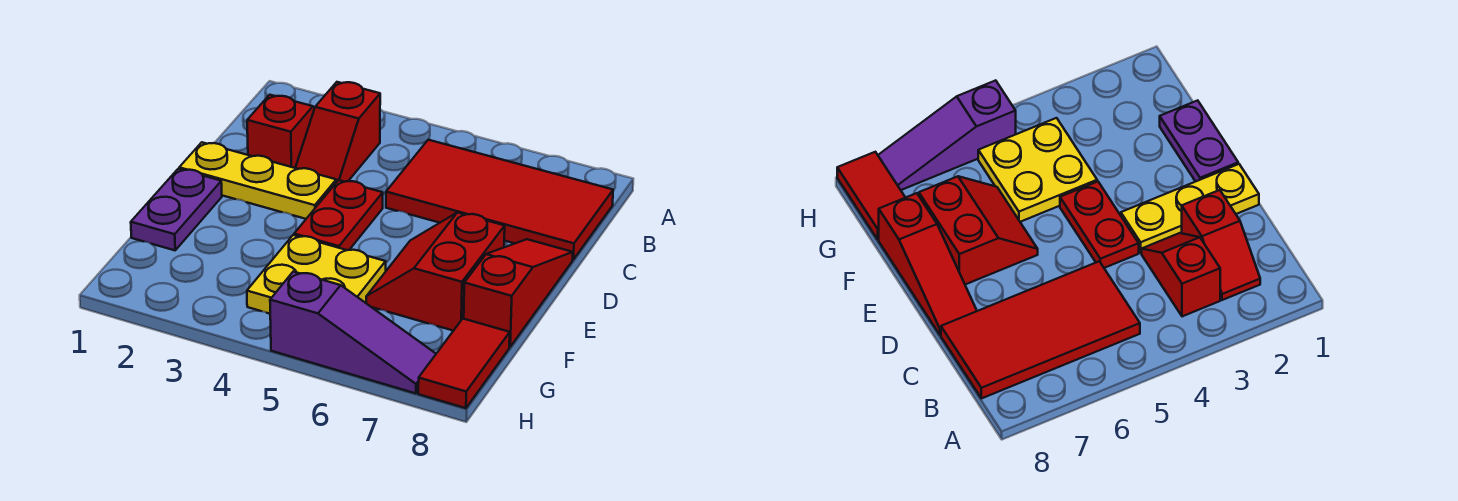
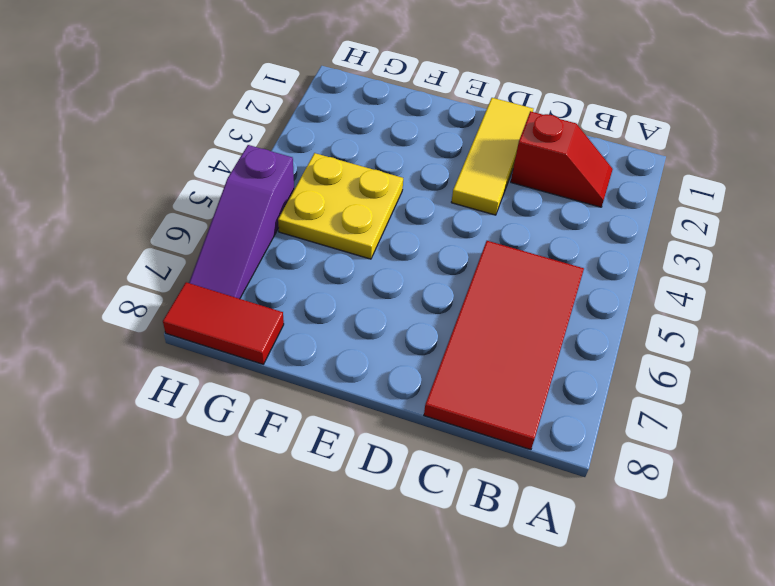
yellow 1x3 tile [451,98,533,215] -> yellow 1x3 plate [179,142,336,219]
none -> red 1x2 slope [295,82,380,182]
none -> red 1x2 plate [294,180,383,250]

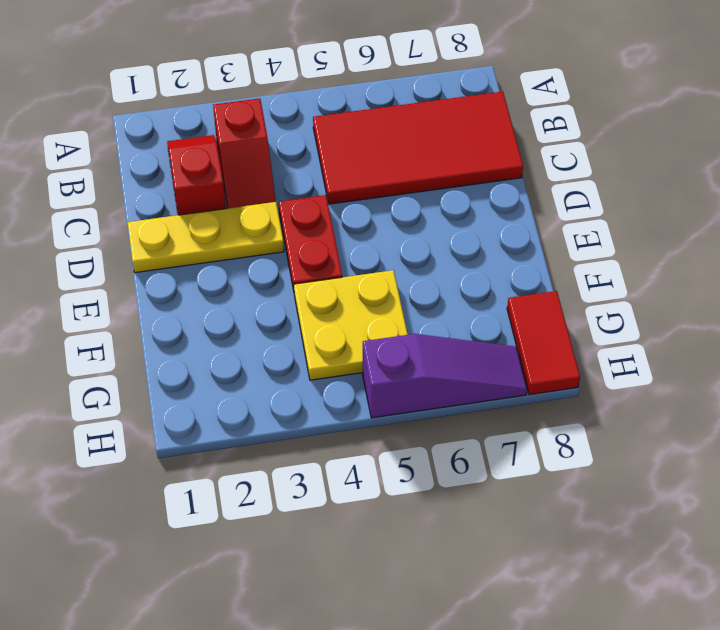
none -> red 1x3 slope [464,239,573,347]
none -> purple 1x2 plate [131,169,222,250]

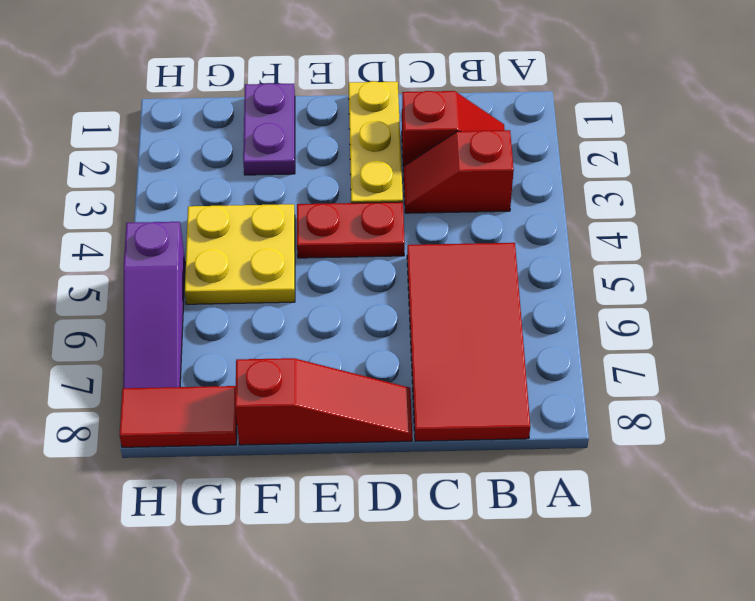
purple 1x2 plate [243,83,295,175] -> purple 1x2 plate turned to [131,169,222,250]
none -> red 2x2 slope [366,213,505,331]

